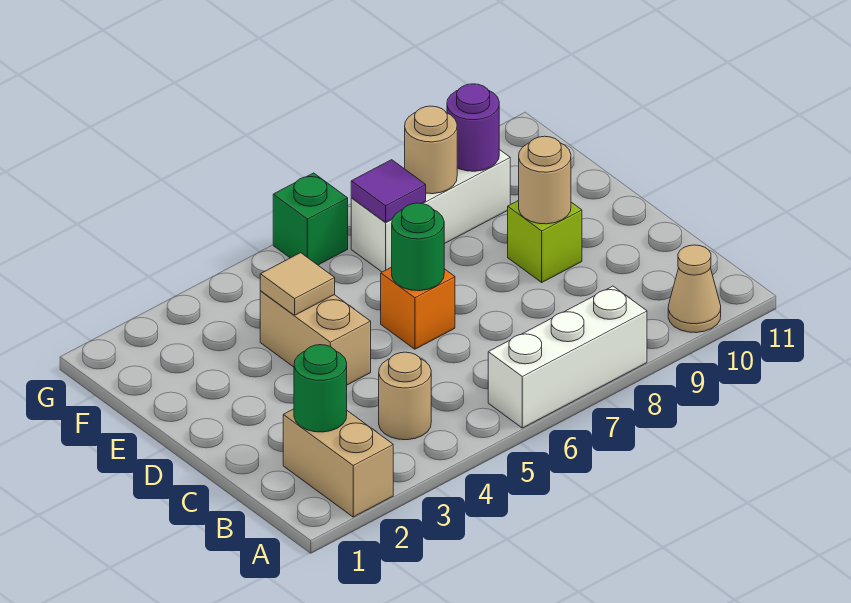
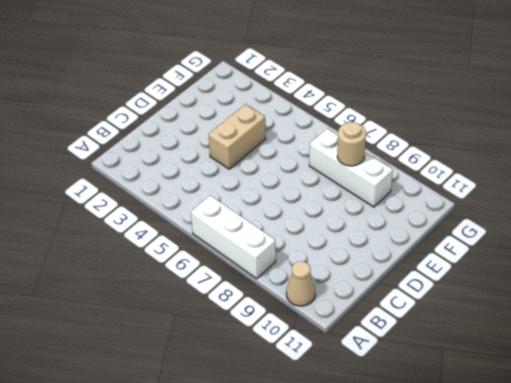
none -> tan 1x2 brick [283,409,393,517]
none -> tan 1x1 round brick [379,352,431,440]
none -> orange 1x1 brick [381,267,455,349]

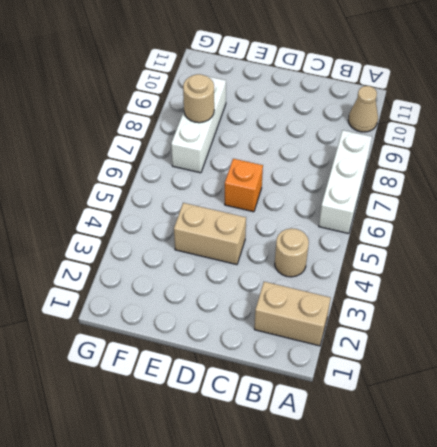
none -> lime 1x1 brick [508,200,582,282]
none -> green 1x1 brick [273,173,348,265]
none -> green 1x1 round brick [294,345,347,432]

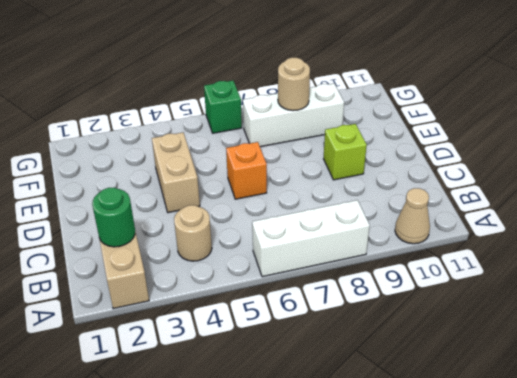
none -> green 1x1 round brick [392,203,444,291]
none -> tan 1x1 round brick [519,136,571,224]
none -> tan 1x1 tile [260,253,335,315]

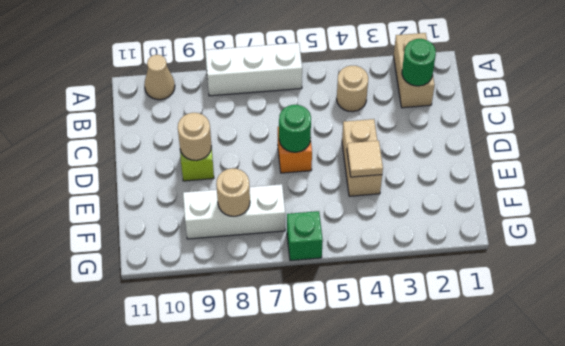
none -> purple 1x1 tile [351,160,426,222]
none -> purple 1x1 round brick [447,84,499,171]

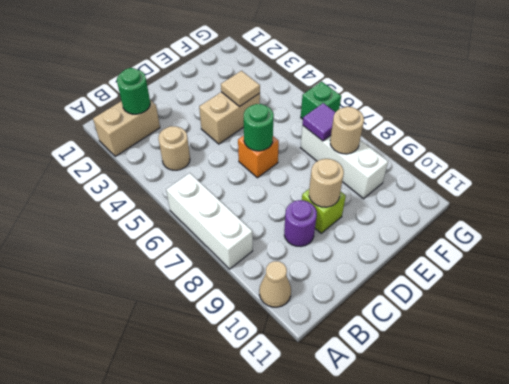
purple 1x1 round brick [284,200,317,246] -> purple 1x1 round brick moved to [447,84,499,171]

